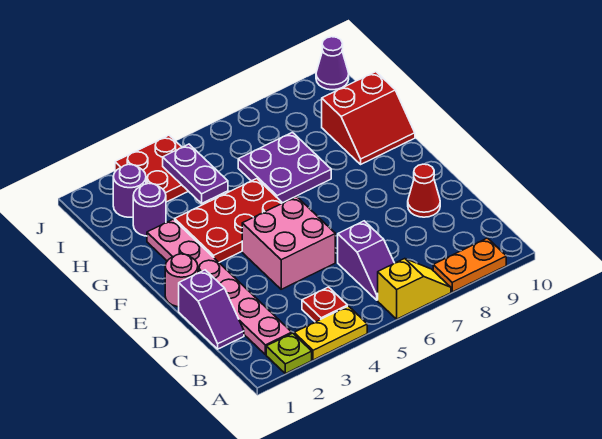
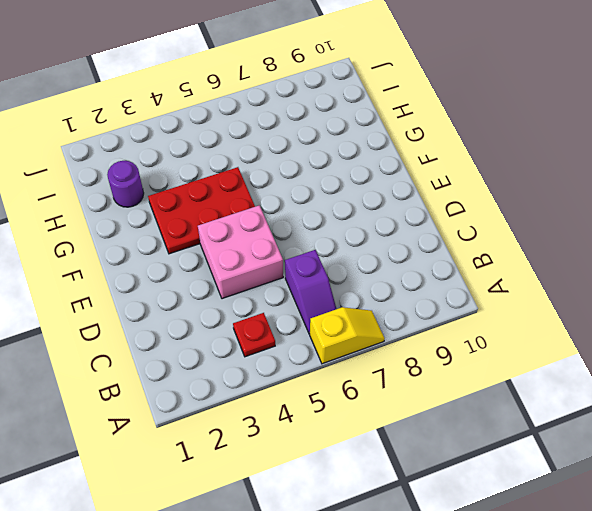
none -> lime 1x1 plate [266,333,312,374]
none -> yellow 1x2 plate [294,306,367,360]
none -> orange 1x2 plate [433,238,506,292]

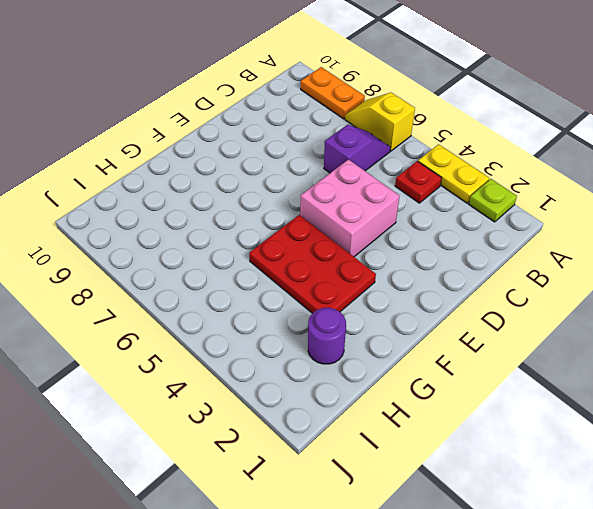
none -> pink 1x6 plate [147,219,292,355]
none -> purple 1x2 slope [179,270,244,349]
none -> red 1x1 cone [408,164,440,217]

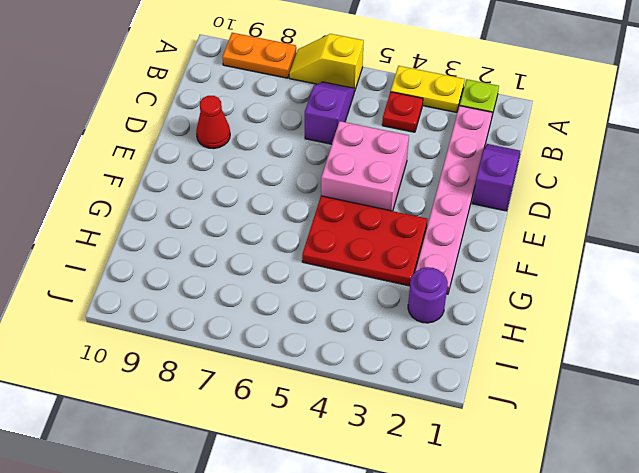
none -> pink 1x1 round brick [165,254,198,307]
none -> purple 2x2 plate [238,132,331,203]
none -> red 2x2 slope [322,72,415,164]

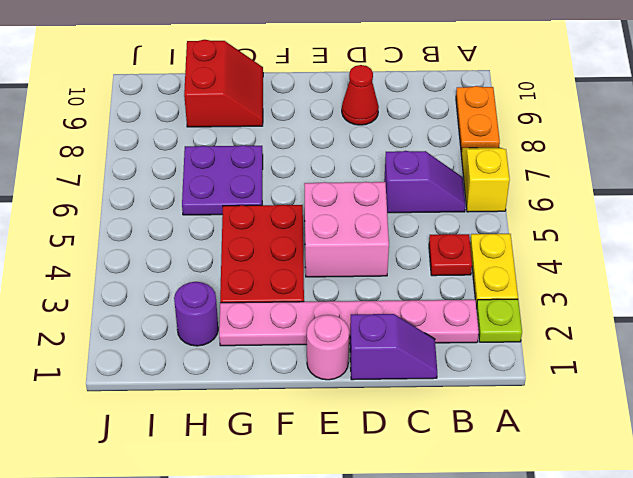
none -> purple 1x1 round brick [113,164,146,217]
none -> red 2x2 plate [115,135,188,202]
none -> purple 1x1 cone [316,37,349,90]

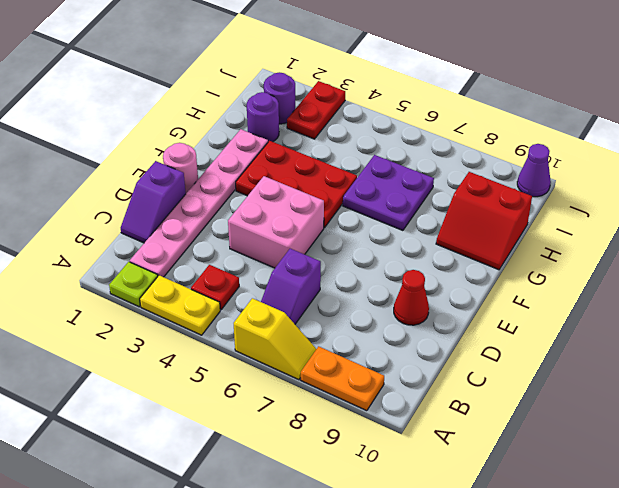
red 1x2 plate [287,81,345,139] -> red 2x2 plate [115,135,188,202]
none -> purple 1x2 plate [163,144,228,203]

